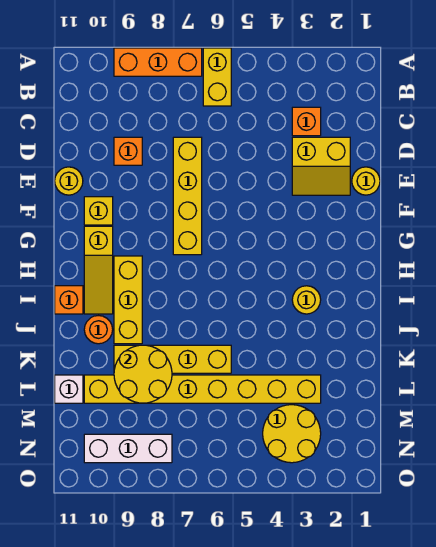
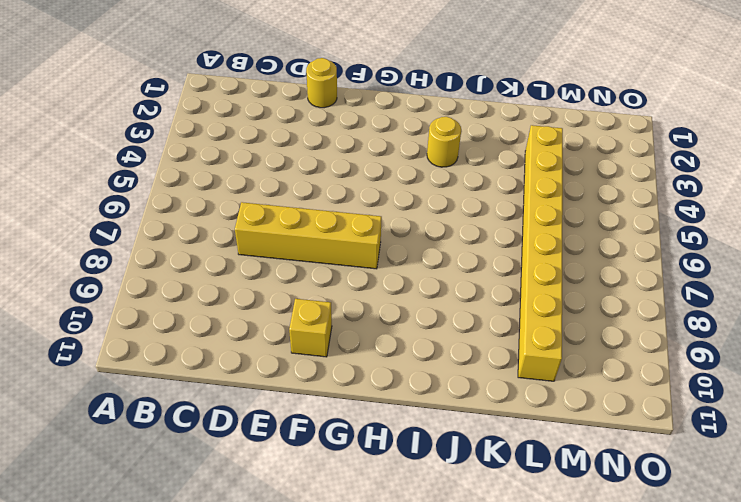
none -> yellow 1x2 brick [203,48,231,106]
none -> orange 1x3 brick [114,48,202,76]
none -> orange 1x1 brick [292,107,321,136]

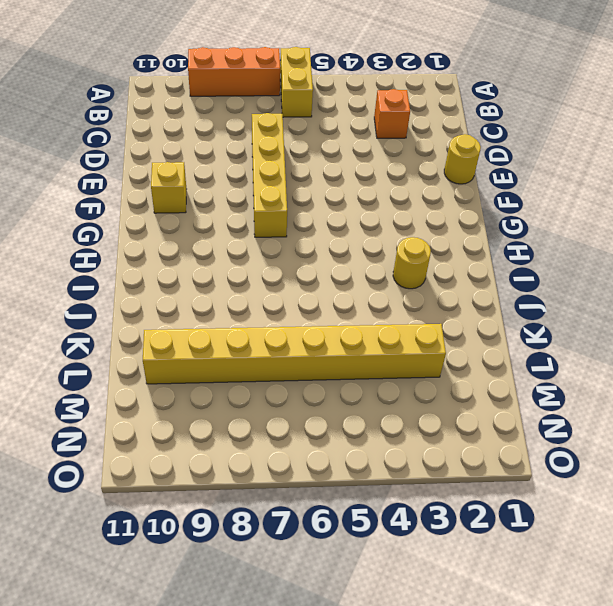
none -> yellow 2x2 slope [292,137,350,195]
none -> orange 1x1 brick [114,137,142,165]
none -> yellow 1x1 round brick [55,167,83,195]

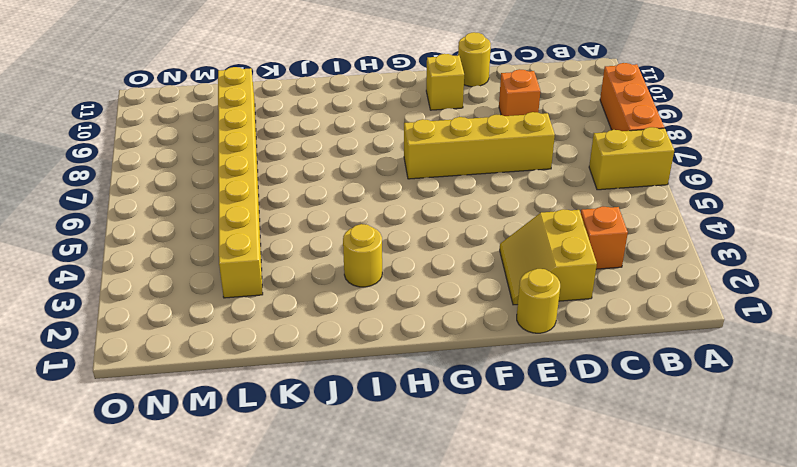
none -> yellow 1x3 slope [84,226,113,314]
none -> yellow 1x3 brick [114,256,142,344]
none -> orange 1x1 brick [55,286,83,314]

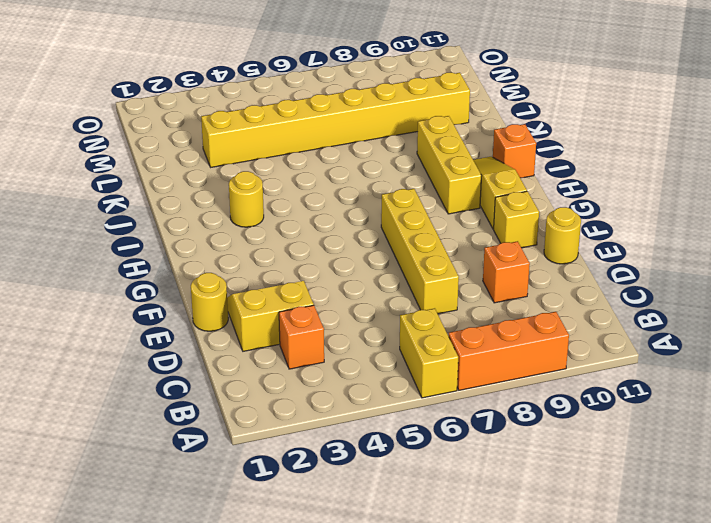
none -> orange 1x1 round brick [84,316,113,344]
none -> yellow 1x4 brick [114,345,231,373]
none -> white 1x1 brick [55,375,83,403]

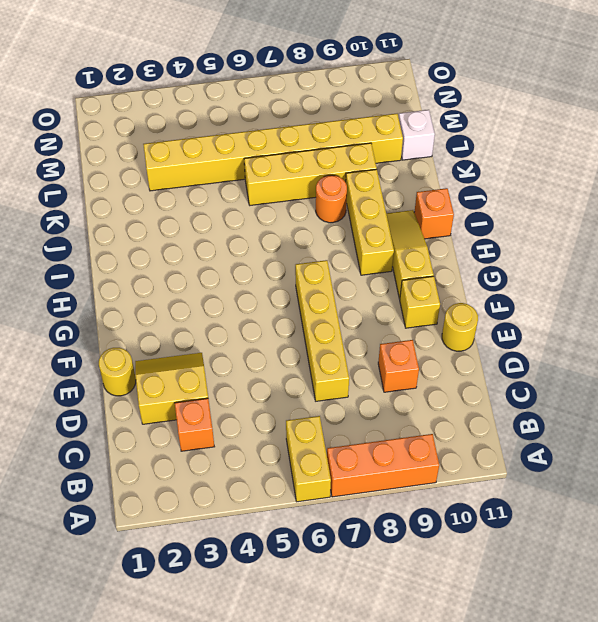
orange 1x1 round brick [316,175,347,223] -> orange 1x1 round brick moved to [84,316,113,344]
none -> yellow 1x1 round brick [292,286,321,314]
none -> yellow 2x2 round brick [263,405,321,463]
none -> white 1x3 brick [84,434,172,463]

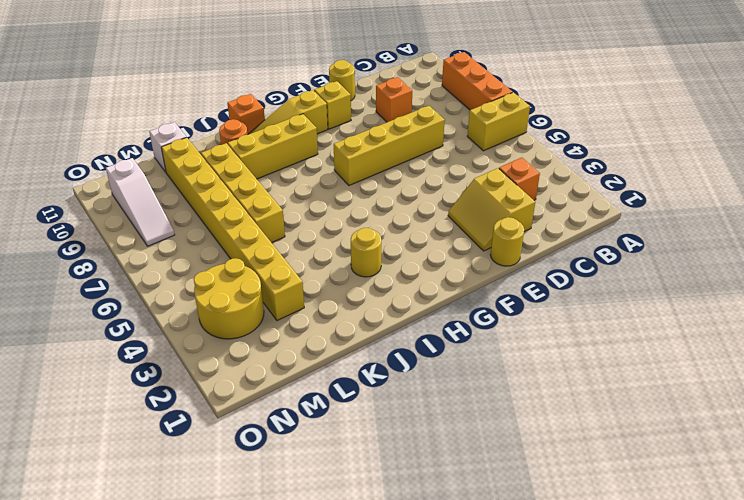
white 1x3 slope [106,158,174,246] -> white 1x3 brick [84,434,172,463]
none -> yellow 2x2 round brick [114,345,172,403]

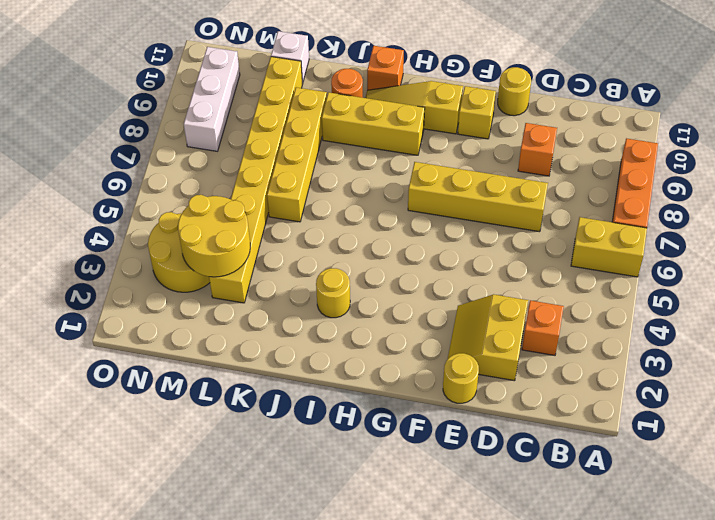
yellow 2x2 round brick [178,195,250,277] -> yellow 2x2 round brick moved to [114,345,172,403]

